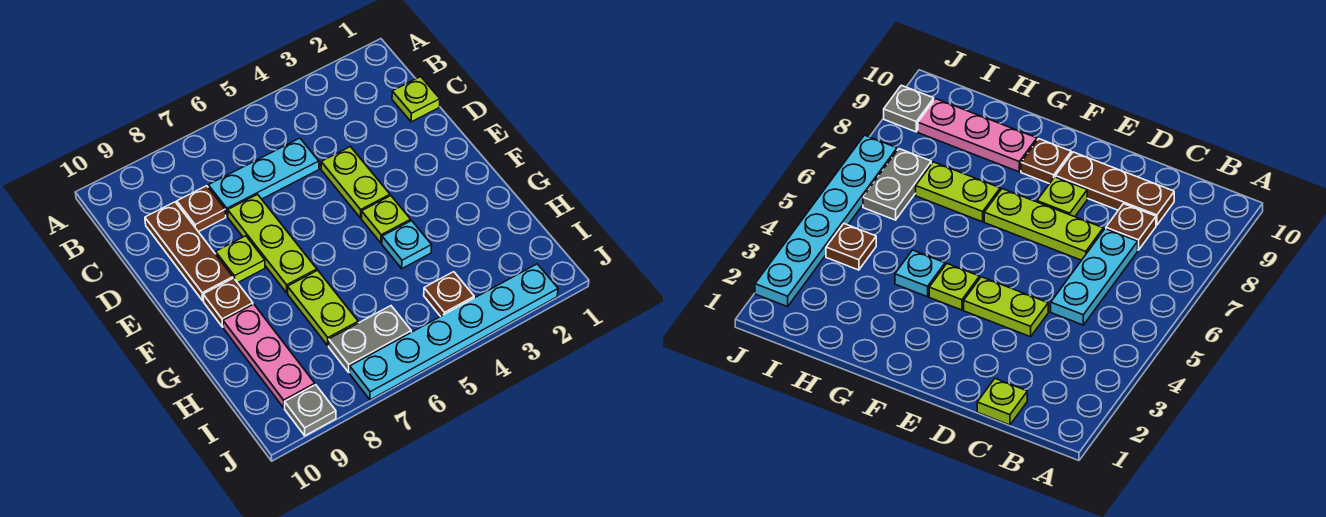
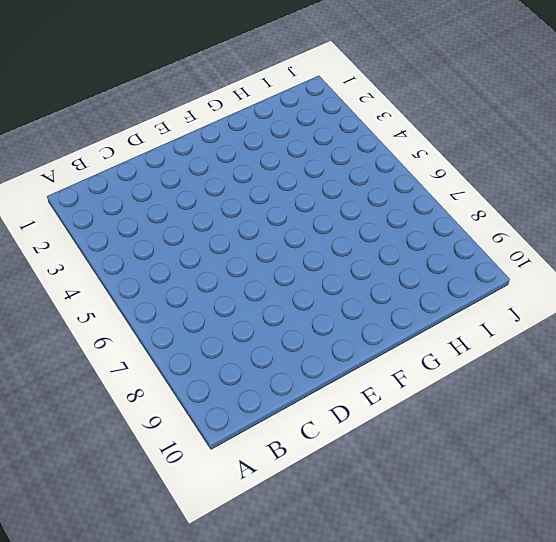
none -> lime 1x1 plate [392,77,440,122]
none -> cyan 1x3 plate [208,138,319,217]
none -> brown 1x1 plate [177,186,226,232]

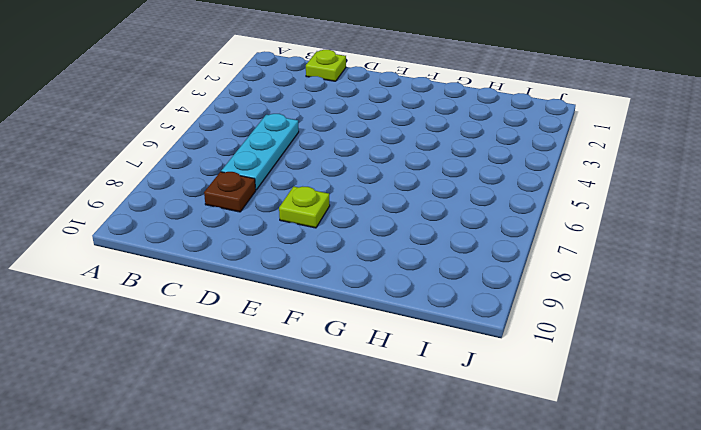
none -> brown 1x3 plate [145,202,233,301]
none -> lime 1x2 plate [321,147,390,218]
none -> lime 1x3 plate [228,194,317,293]

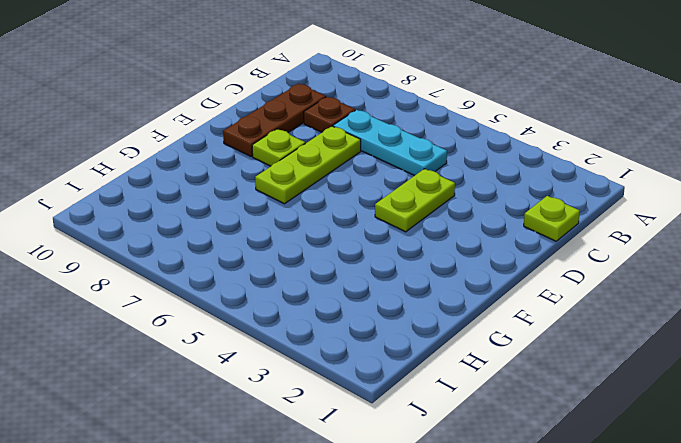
none -> lime 1x1 plate [361,196,411,243]
none -> brown 1x1 plate [203,278,253,327]
none -> cyan 1x1 plate [382,221,432,268]

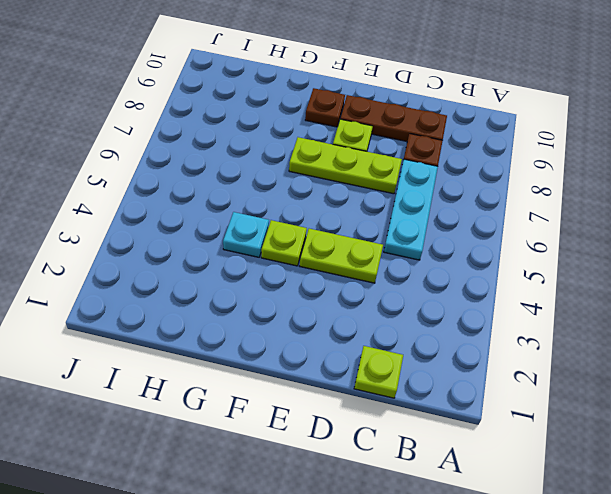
none -> lime 1x2 plate [288,270,358,346]
none -> pink 1x3 plate [223,304,315,408]
none -> brown 1x1 plate [424,272,474,316]

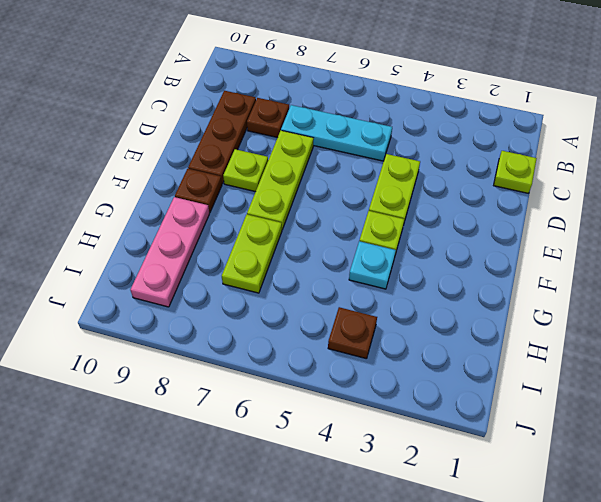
none -> grey 1x2 plate [329,306,411,372]
none -> cyan 1x6 plate [350,264,558,400]
none -> grey 1x1 plate [285,385,336,436]

